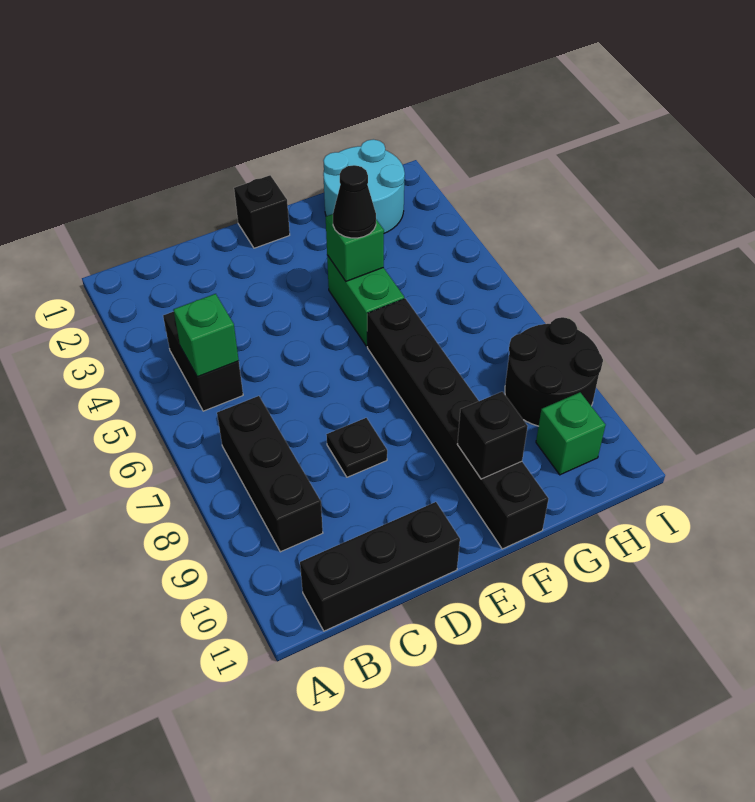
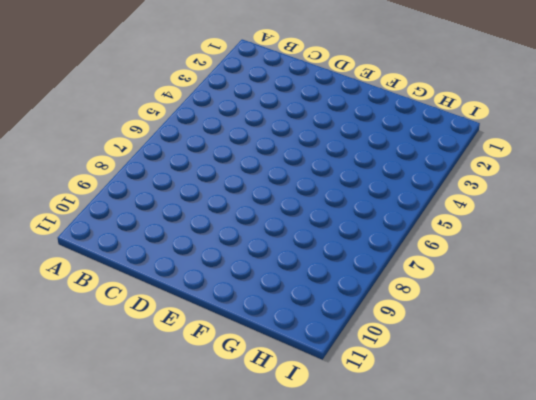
none -> black 1x2 brick [163,312,243,411]
none -> black 1x3 brick [217,396,323,552]
none -> black 1x3 brick [300,502,460,631]

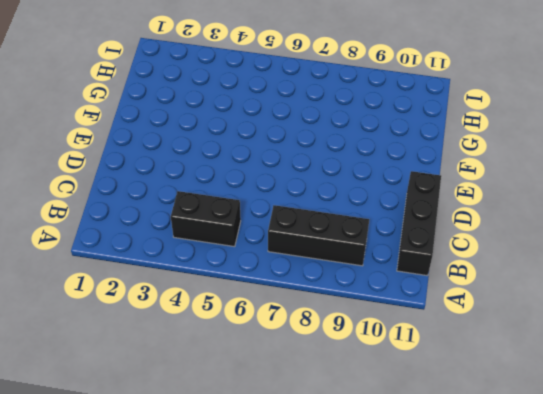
none -> black 1x1 plate [326,418,387,477]
none -> black 1x1 brick [234,175,290,248]
none -> green 1x2 brick [327,255,404,346]

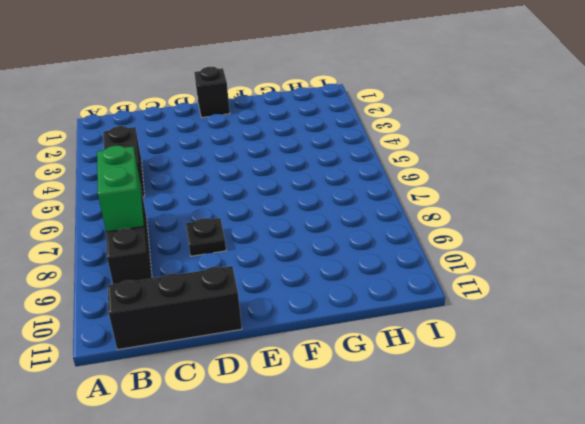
green 1x2 brick [97,146,144,232] -> green 1x2 brick moved to [327,255,404,346]
none -> black 1x6 brick [367,299,548,549]
none -> cyan 2x2 round brick [323,139,405,233]
none -> black 2x2 round brick [505,317,603,426]

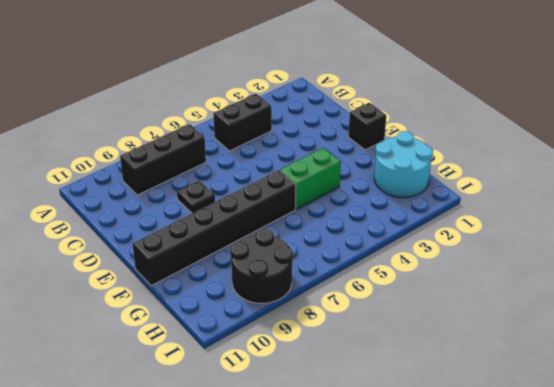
none -> black 1x3 brick [300,502,460,631]
none -> green 1x1 brick [536,392,606,475]
none -> green 1x1 brick [173,294,239,377]

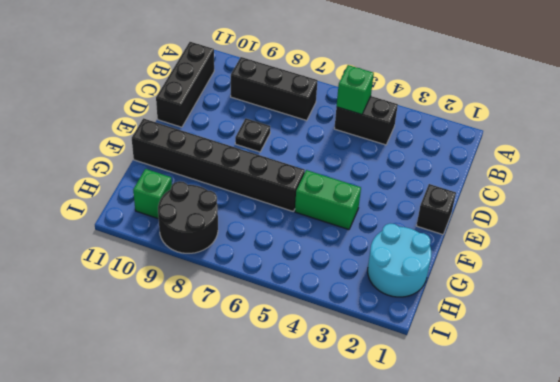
none -> green 1x1 brick [326,214,384,281]
none -> black 1x1 brick [457,392,528,479]
none -> black 1x1 cone [333,165,376,238]

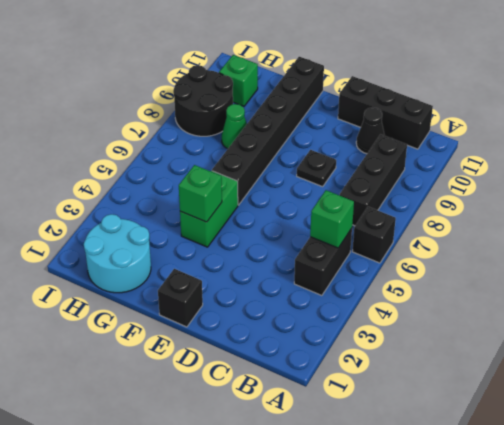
black 1x1 brick [352,207,396,263] -> black 1x1 brick moved to [457,392,528,479]
black 1x1 cone [356,108,385,154] -> black 1x1 cone moved to [333,165,376,238]
green 1x1 cone [222,104,247,149] -> none

